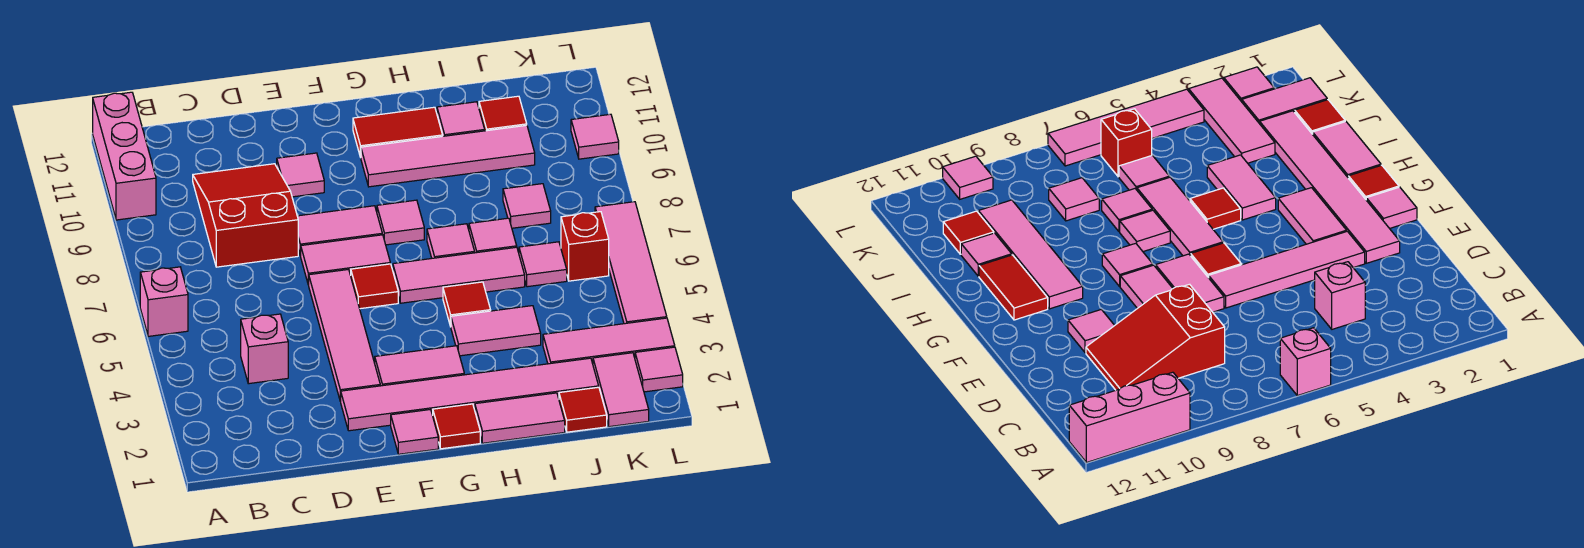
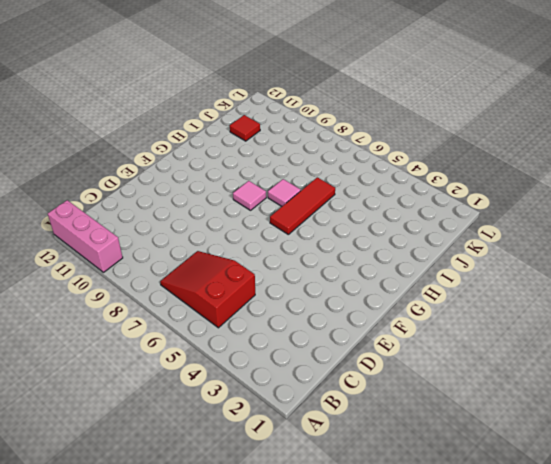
red 2x3 slope [160,251,255,328] -> red 2x3 slope moved to [193,164,298,267]
red 1x3 tile [270,177,335,234] -> pink 1x3 tile [393,247,525,303]
none -> pink 1x1 brick [140,267,188,336]
none -> pink 1x1 brick [241,314,288,384]
none -> pink 1x6 tile [340,358,599,431]
none -> pink 1x4 tile [309,269,380,401]

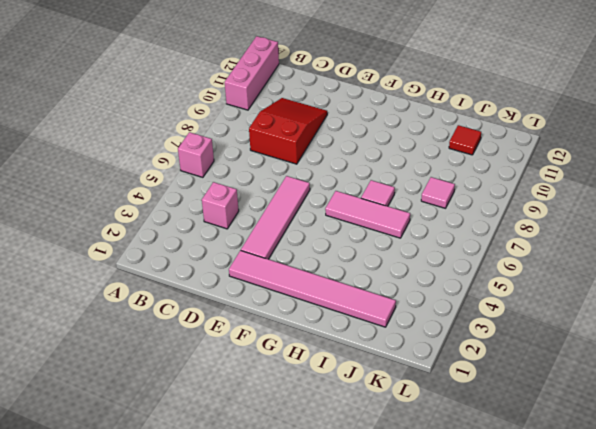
none -> pink 1x2 tile [301,235,390,285]
none -> pink 1x2 tile [297,206,382,256]
none -> pink 1x1 tile [277,153,324,197]
none -> pink 1x1 tile [391,410,438,454]

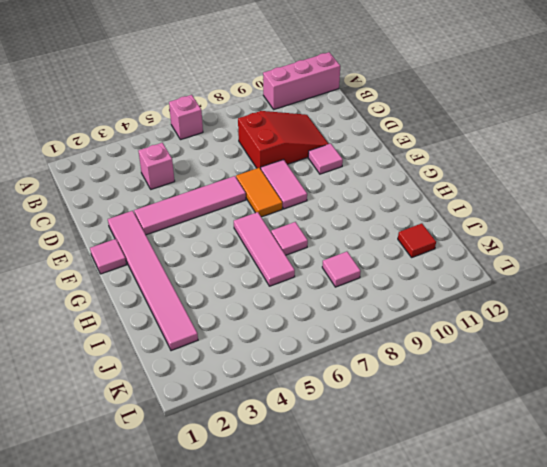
orange 1x2 tile [236,168,282,217] -> pink 1x2 tile [301,235,390,285]
none -> pink 1x2 tile [375,346,464,386]
none -> red 1x1 tile [351,264,398,309]
none -> red 1x1 tile [433,404,480,449]
none -> pink 1x1 tile [377,200,424,245]

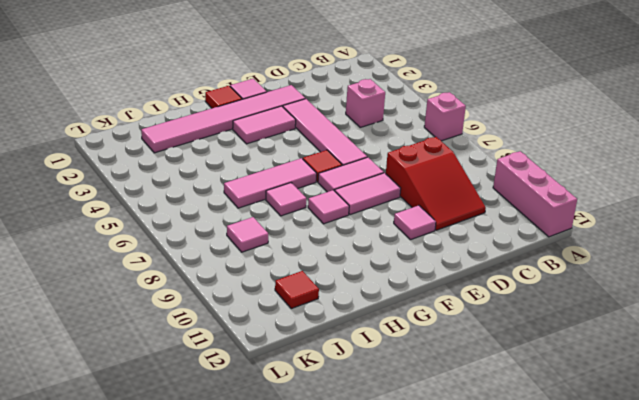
none -> pink 1x4 tile [361,125,535,187]
none -> red 1x2 tile [353,107,443,157]
none -> pink 1x2 tile [475,393,565,443]
none -> pink 1x2 tile [451,306,541,356]

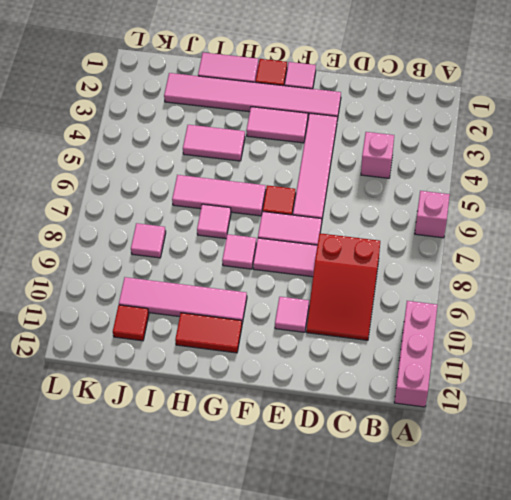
none -> red 1x1 tile [443,282,491,327]
none -> pink 1x1 tile [469,218,517,253]
none -> pink 1x1 tile [437,102,485,136]
none -> red 1x1 tile [559,387,607,432]

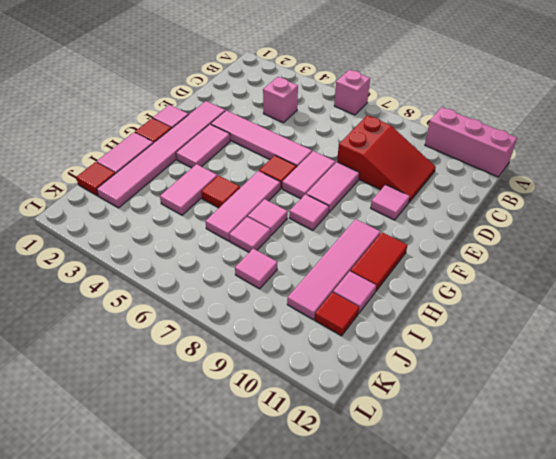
none -> pink 1x3 tile [543,318,675,364]
none -> pink 1x1 tile [519,242,567,287]
none -> pink 1x2 tile [593,353,649,427]
none -> red 1x1 brick [561,212,609,281]

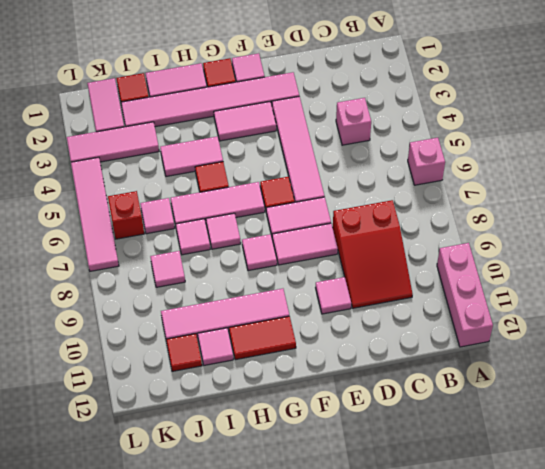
none -> pink 1x1 tile [635,347,683,392]
none -> pink 1x1 tile [571,114,619,159]

